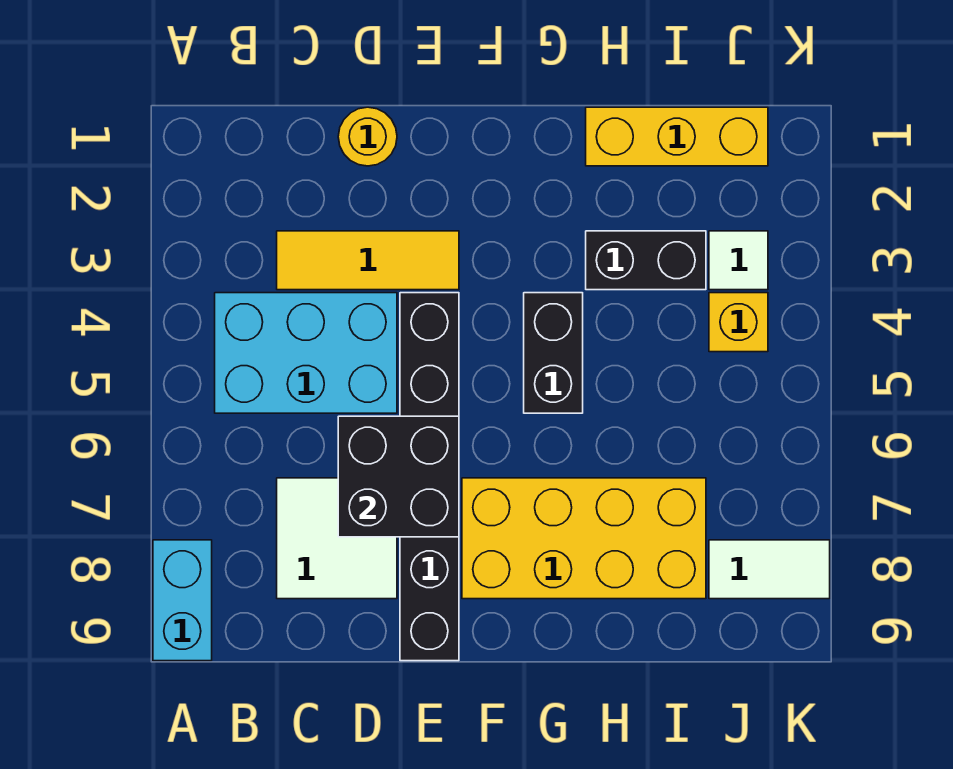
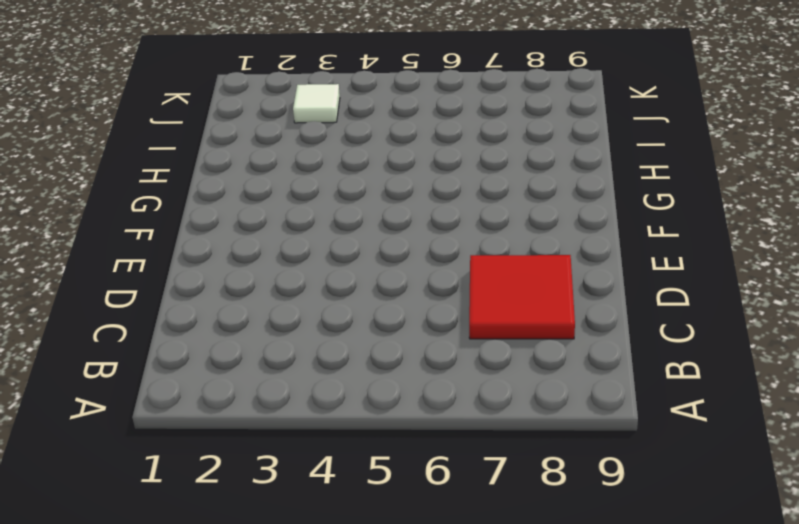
red 2x2 tile [469,255,575,339] -> white 2x2 tile [277,478,397,599]
none -> cyan 1x2 brick [153,540,212,661]
none -> cyan 2x3 brick [215,293,397,413]
none -> yellow 1x3 tile [277,231,459,290]

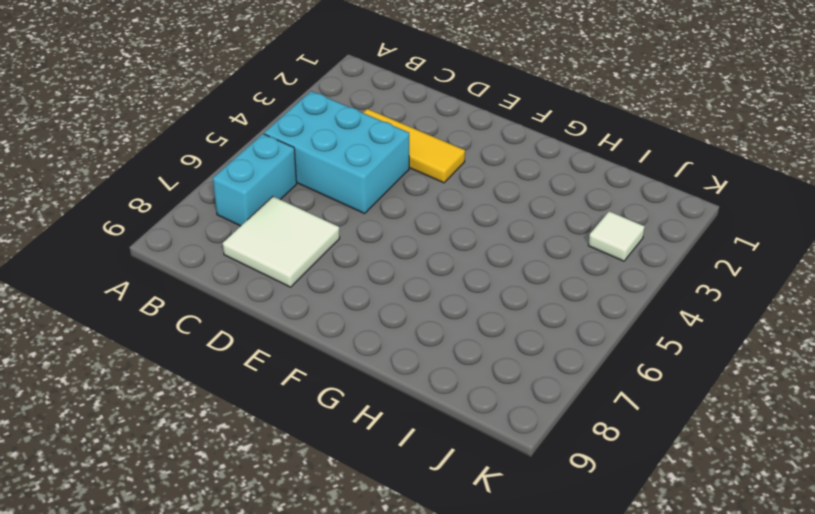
cyan 1x2 brick [213,134,297,226] -> cyan 1x2 brick moved to [153,540,212,661]
none -> yellow 1x1 round brick [338,107,397,166]
none -> black 1x6 brick [400,293,459,661]
none -> yellow 2x4 brick [462,478,706,599]

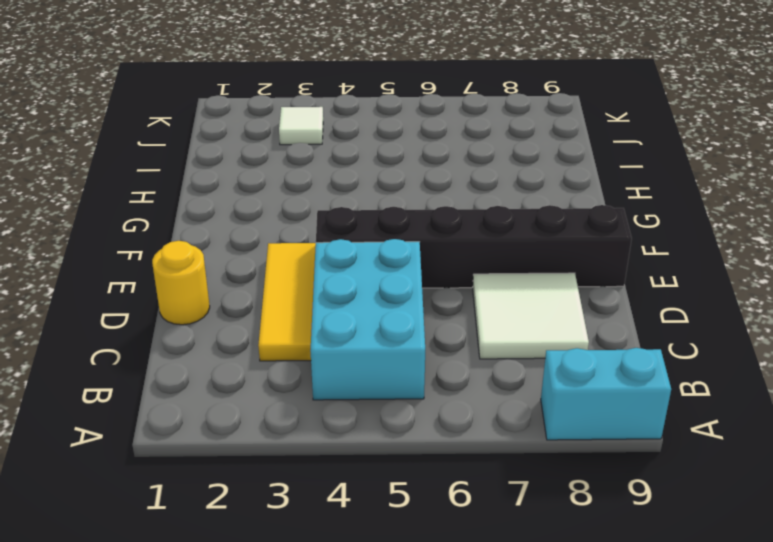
none -> yellow 2x4 brick [462,478,706,599]
none -> black 1x2 brick [524,293,583,413]
none -> yellow 1x3 brick [586,107,768,166]

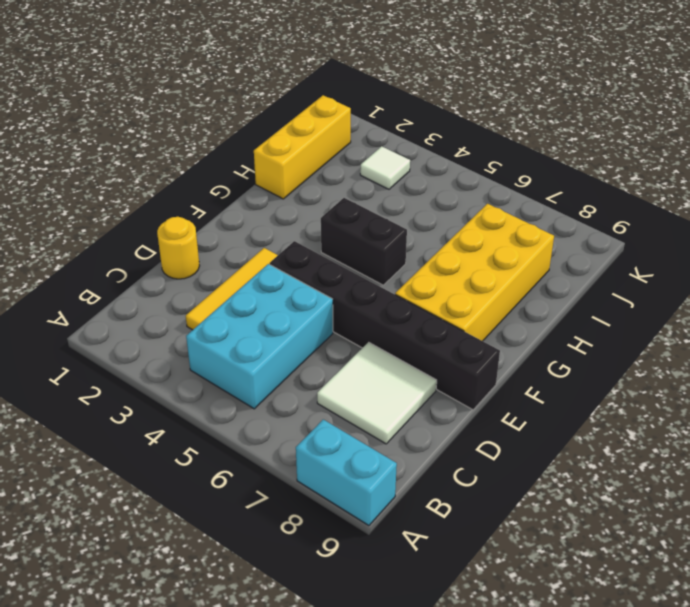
none -> black 1x2 brick [586,231,706,290]
none -> yellow 1x1 brick [709,293,768,352]
none -> white 1x2 tile [709,540,830,599]

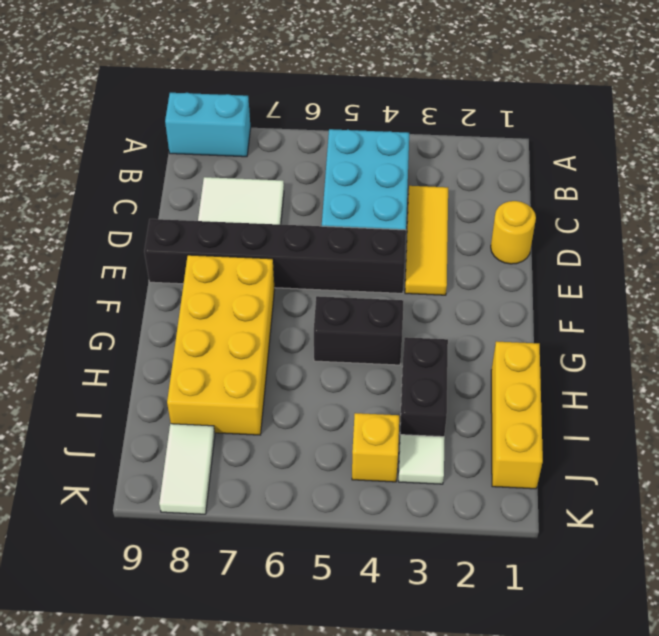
none -> black 2x2 brick [338,416,459,537]

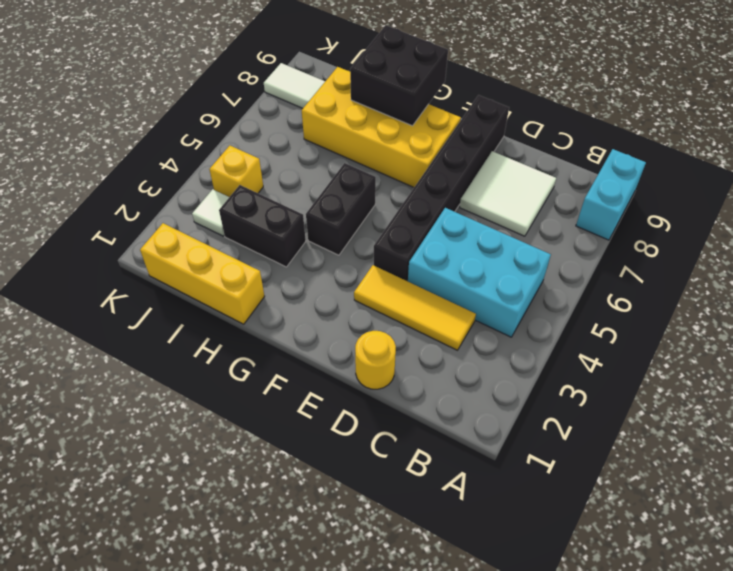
black 2x2 brick [350,25,448,126] -> black 2x2 brick moved to [338,416,459,537]

